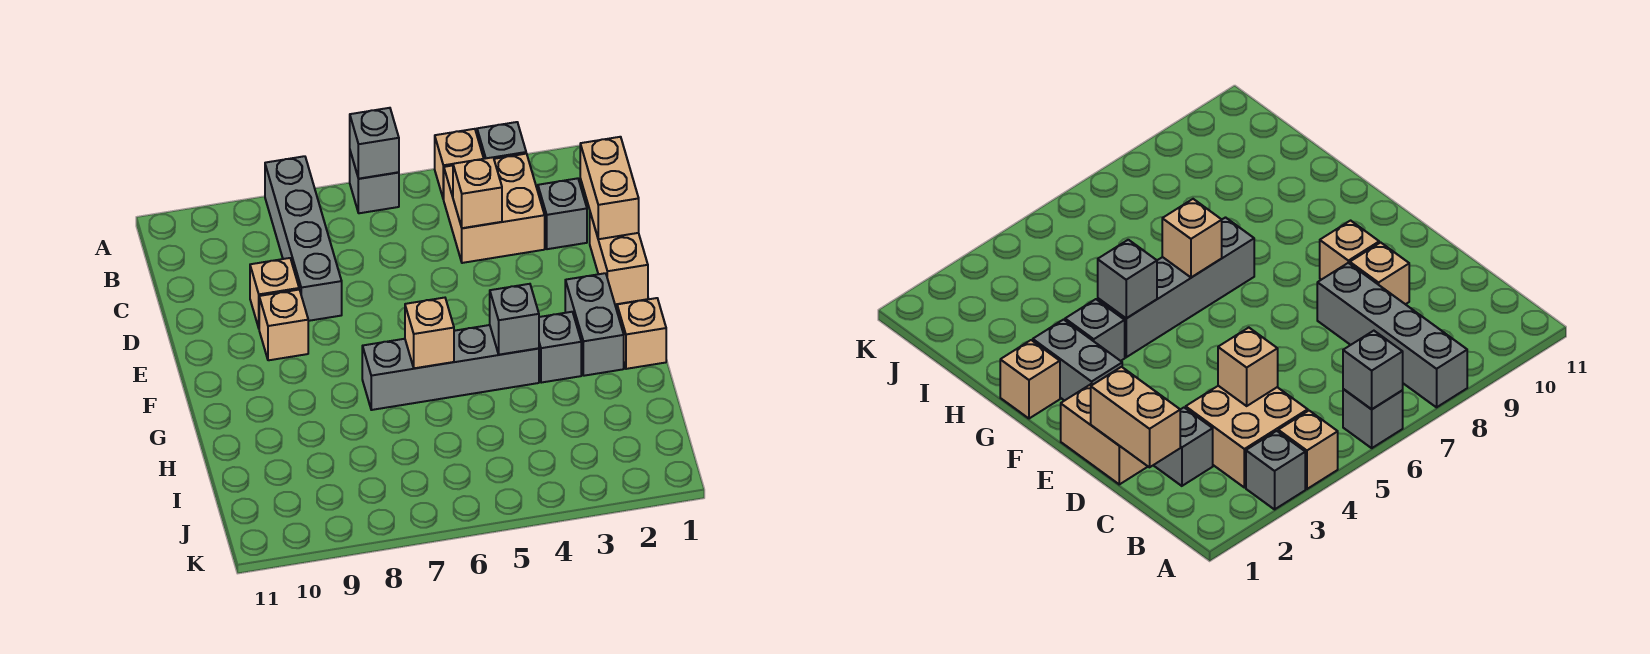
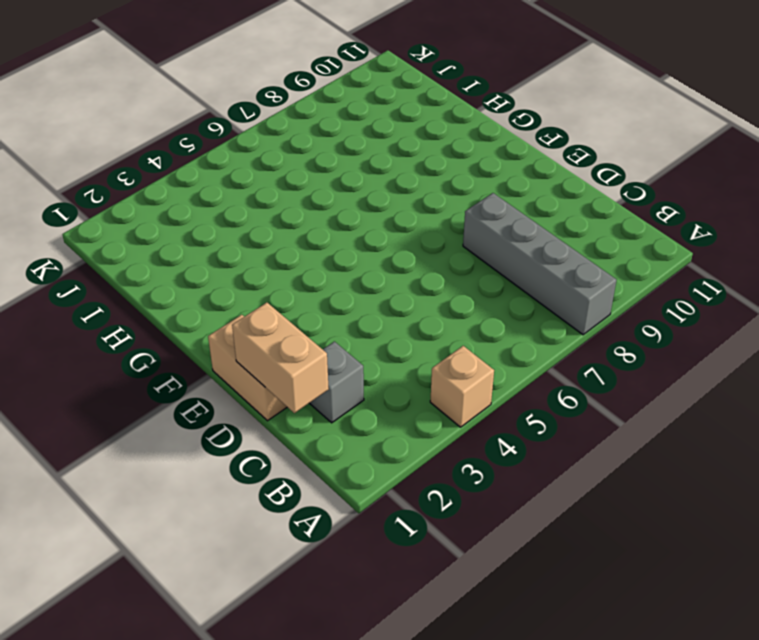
none -> grey 1x1 brick [477,122,526,159]
none -> grey 1x1 brick [350,152,399,213]
none -> tan 2x2 brick [444,154,545,263]

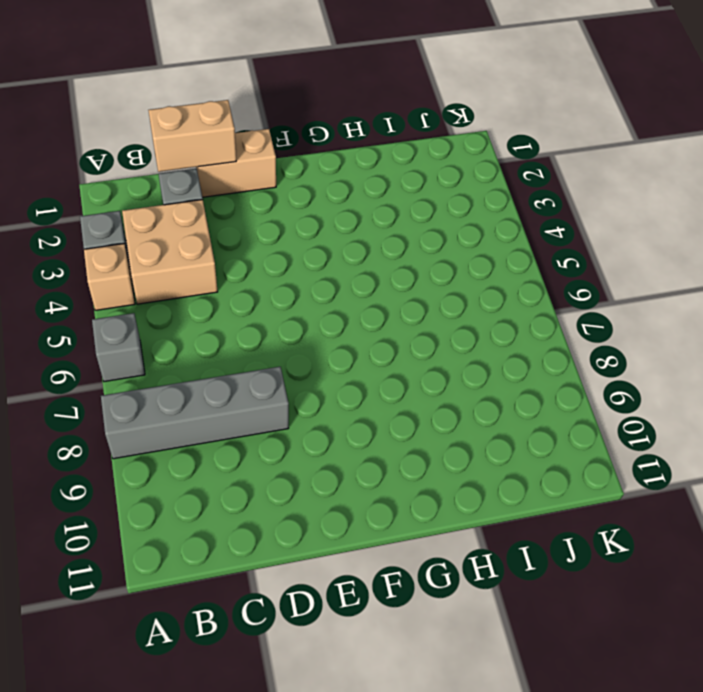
none -> tan 1x1 brick [250,258,299,328]
none -> tan 1x1 brick [259,290,308,360]
none -> grey 1x2 brick [565,273,624,376]

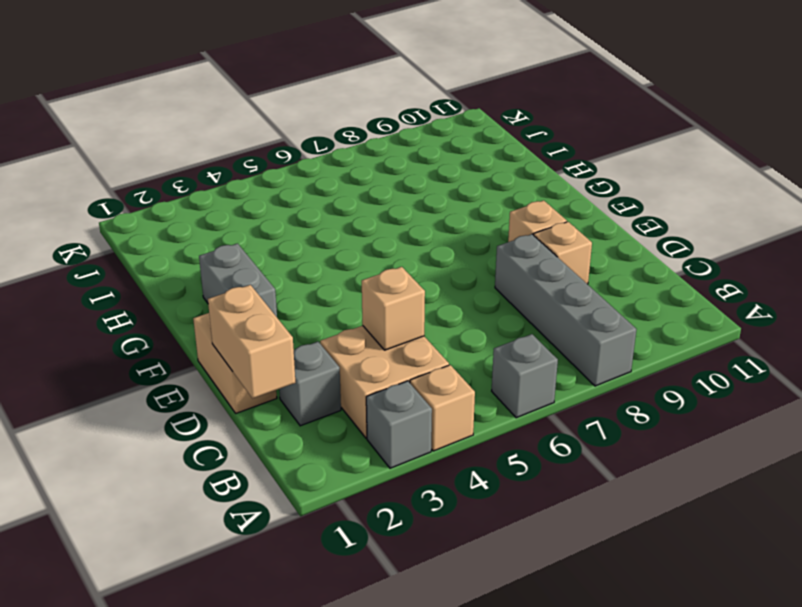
none -> tan 1x1 brick [617,298,666,369]
none -> grey 1x1 brick [539,312,581,383]
none -> grey 1x4 brick [362,325,539,410]

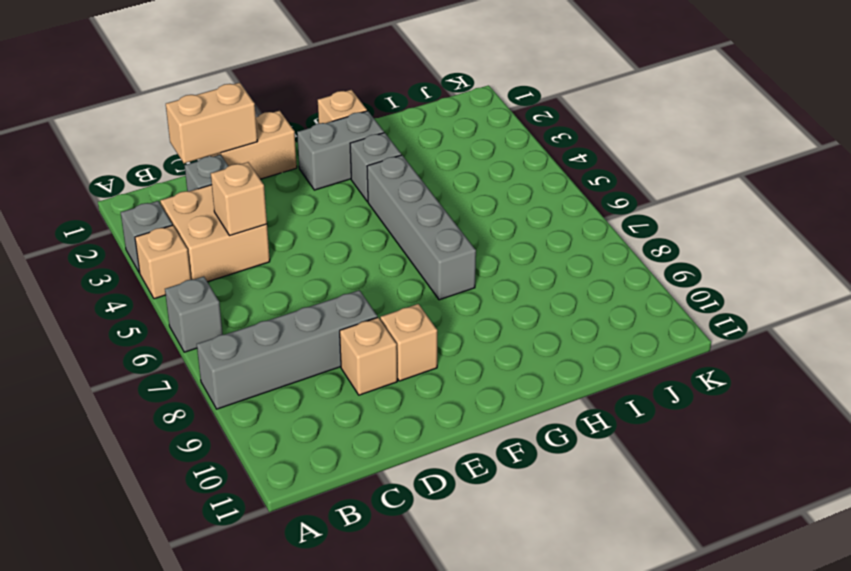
none -> grey 1x1 brick [350,108,399,179]
none -> grey 1x1 brick [490,284,539,355]
none -> tan 1x1 brick [405,298,454,368]

